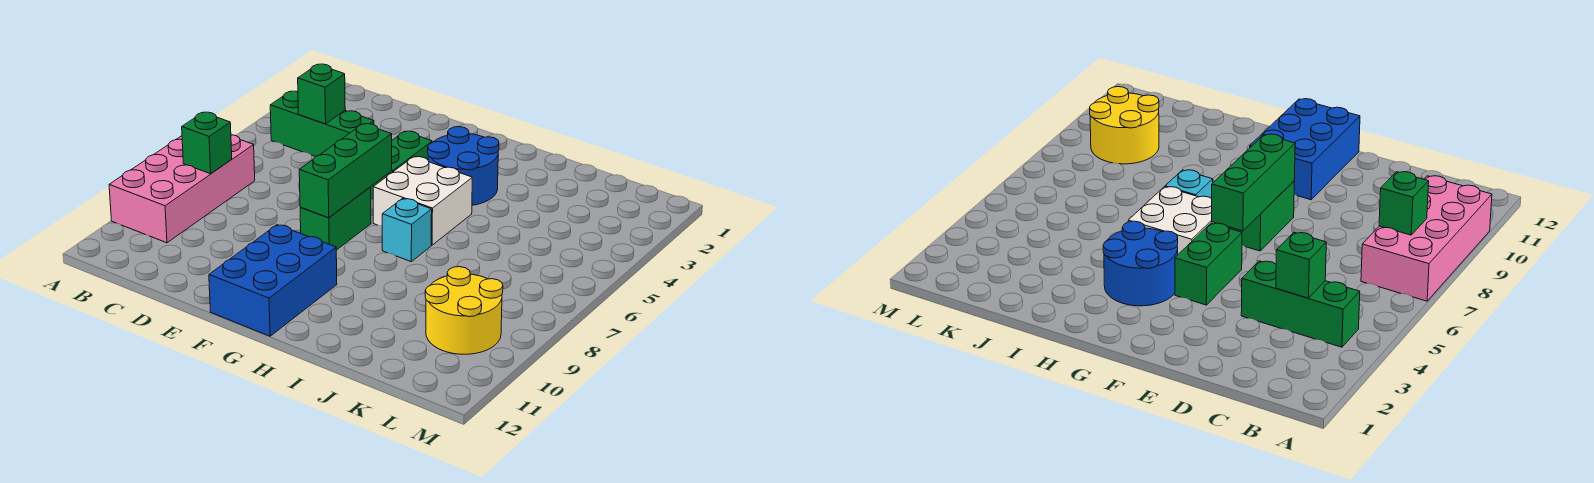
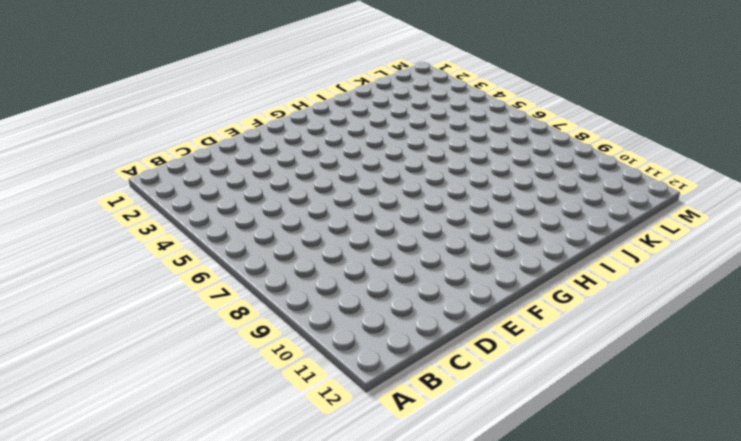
none -> pink 2x4 brick [109,135,255,243]
none -> green 1x3 brick [270,91,374,157]
none -> green 1x2 brick [371,131,432,199]

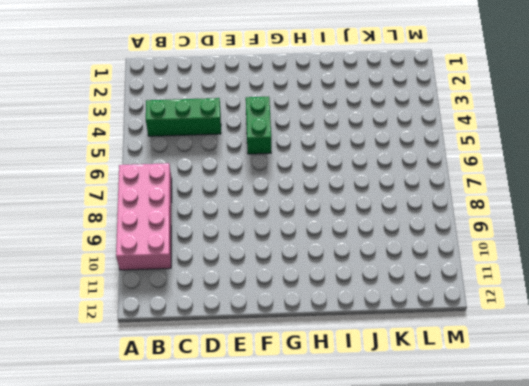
none -> green 1x2 brick [300,187,371,250]
none -> blue 2x3 brick [209,225,337,336]
none -> blue 2x2 round brick [428,127,499,205]

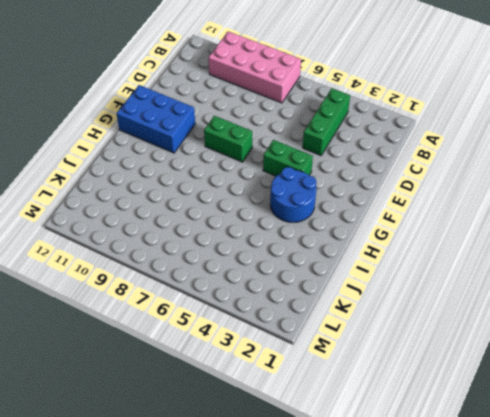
none -> white 2x2 brick [373,157,472,245]
none -> cyan 1x1 brick [382,199,432,262]
none -> yellow 2x2 round brick [425,267,503,354]

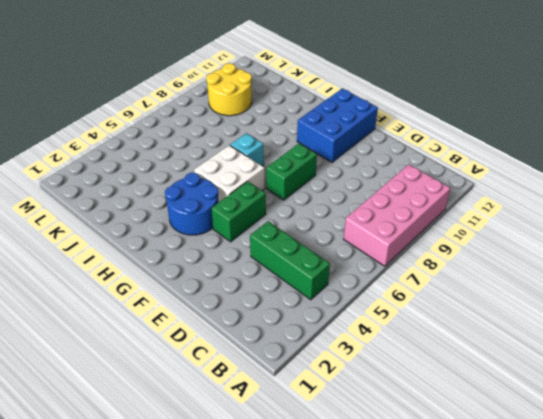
none -> green 1x1 brick [182,112,232,174]
none -> green 1x1 brick [298,64,345,124]
none -> green 1x3 brick [299,124,392,218]

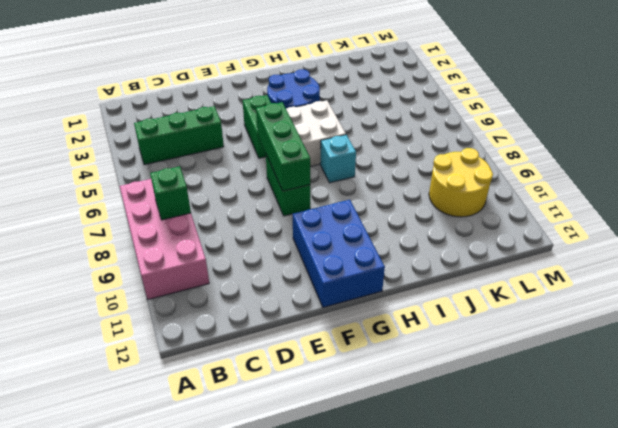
none -> green 1x1 brick [298,64,345,124]

